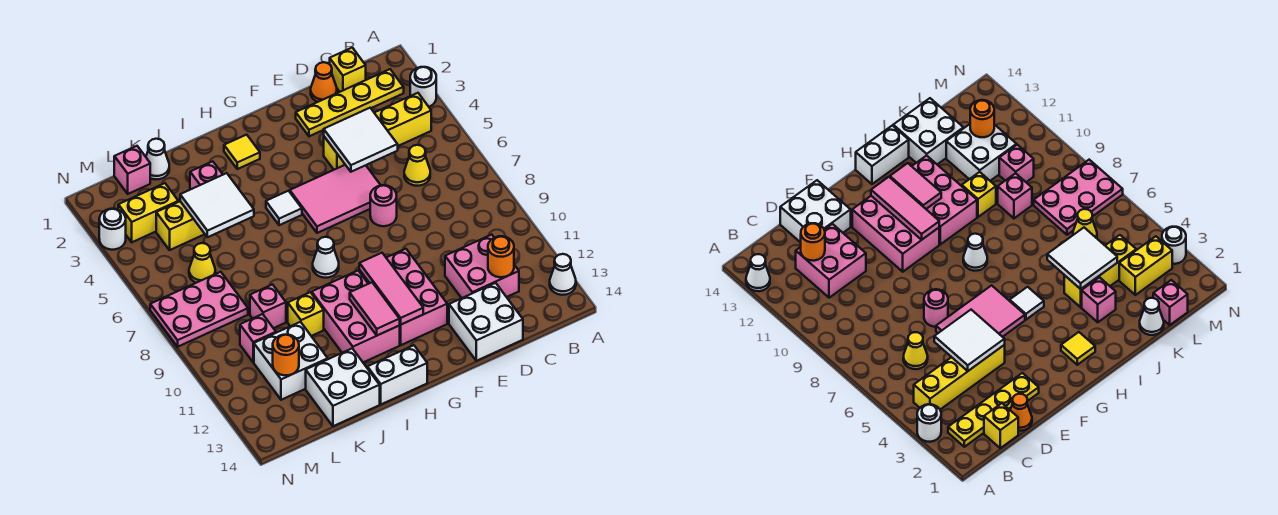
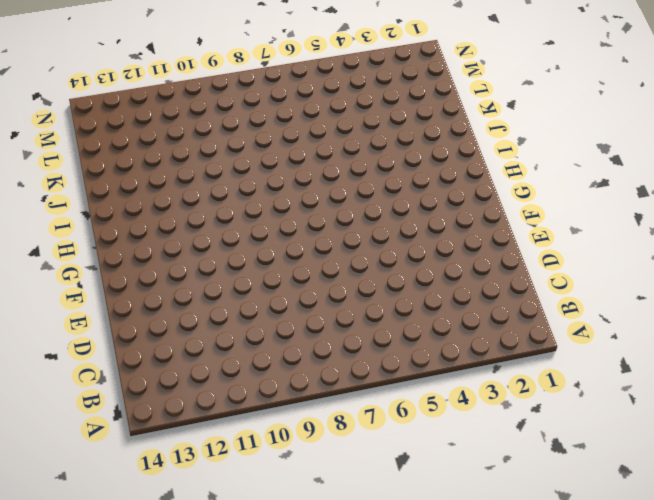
none -> white 1x1 round brick [410,67,436,107]
none -> white 1x1 cone [550,254,576,295]
none -> yellow 1x4 plate [296,69,404,136]
none -> yellow 1x4 brick [324,93,431,170]

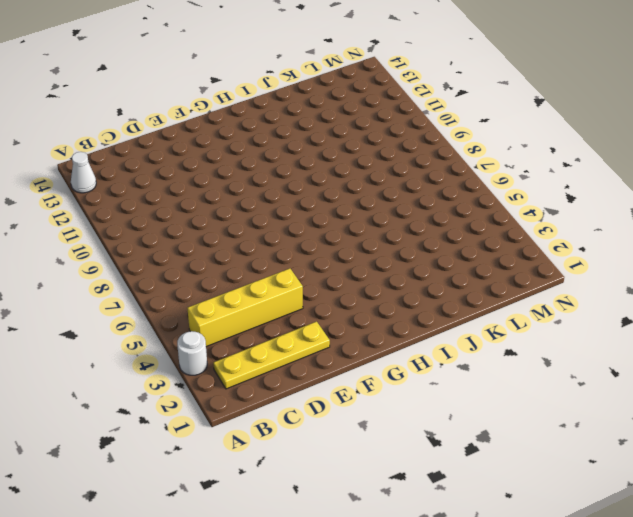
none -> yellow 1x1 brick [330,48,366,92]
none -> yellow 1x1 cone [404,145,430,186]
none -> pink 2x2 brick [445,235,519,298]
none -> orange 1x1 cone [311,62,337,102]

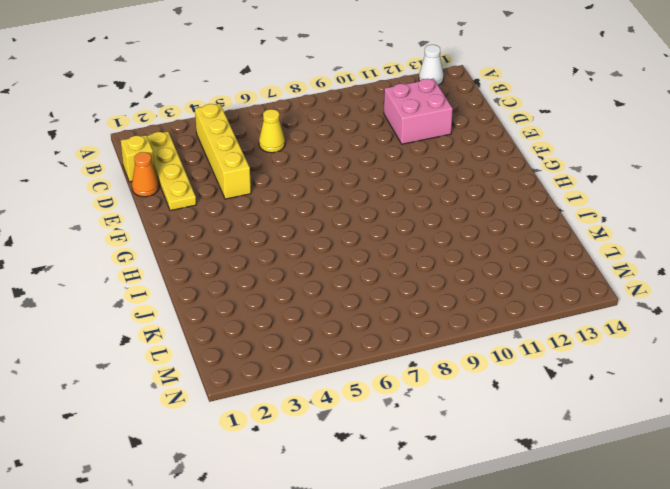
none -> white 1x1 round brick [410,67,436,107]
none -> white 2x2 brick [449,283,523,361]
none -> pink 2x3 tile [290,165,381,233]
none -> pink 1x1 round brick [370,185,397,226]

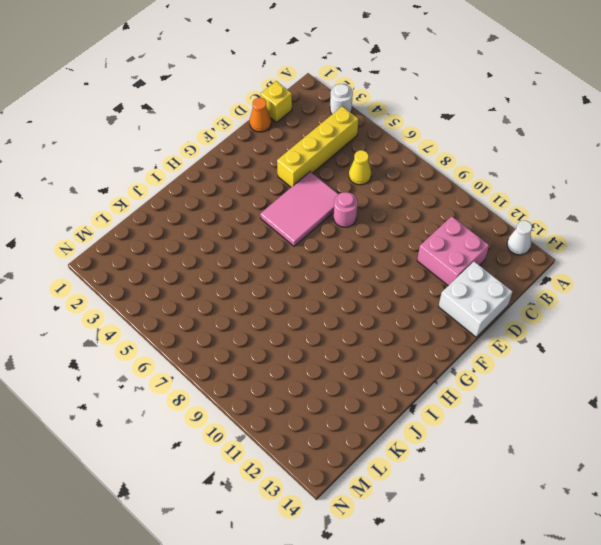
none -> yellow 1x4 plate [296,69,404,136]
none -> pink 2x3 brick [359,249,447,345]
none -> yellow 1x1 tile [224,135,260,169]
none -> white 1x1 tile [266,191,302,225]

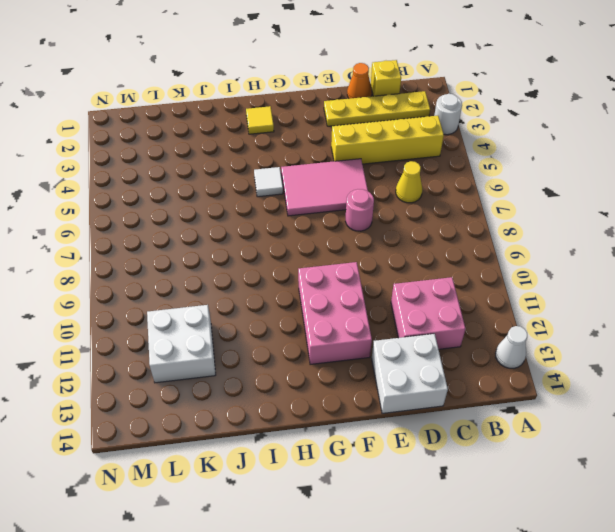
none -> white 1x1 cone [313,237,339,278]
none -> pink 2x3 brick [312,271,400,362]
none -> white 1x2 brick [367,345,427,404]
none -> pink 1x1 brick [190,161,223,190]

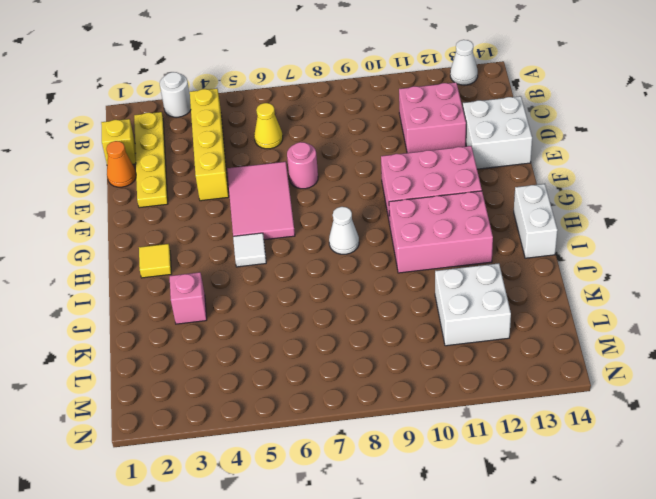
none -> yellow 1x3 brick [156,201,204,250]
none -> yellow 1x1 brick [288,292,324,336]
none -> white 2x2 brick [306,349,380,426]
none -> white 1x1 cone [146,139,169,179]

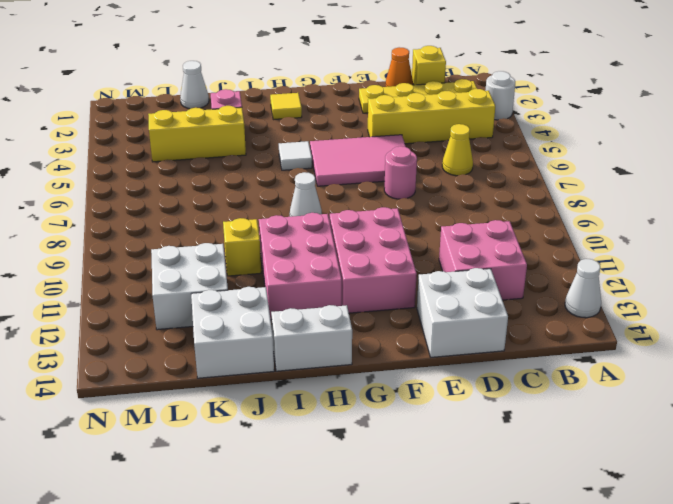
none -> pink 1x1 brick [250,285,286,328]
none -> pink 1x1 brick [114,146,150,194]
none -> yellow 1x2 brick [118,183,178,242]
none -> yellow 1x1 cone [189,243,215,283]

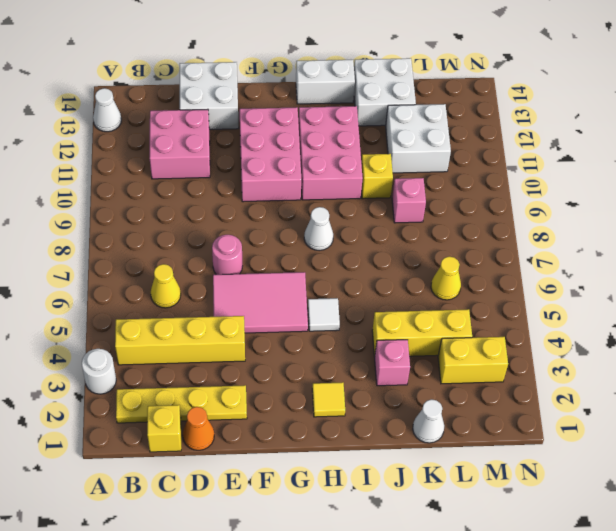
none -> pink 1x1 brick [114,146,150,194]
none -> pink 2x3 plate [150,272,248,347]
none -> pink 1x1 brick [240,314,276,362]
none -> white 1x1 round brick [99,209,126,250]

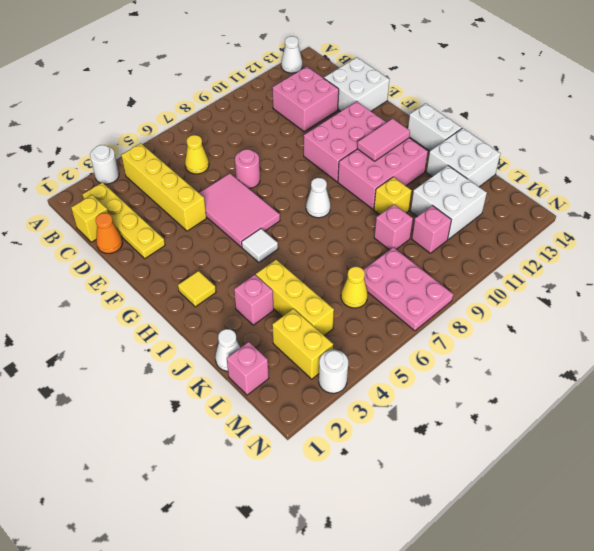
none -> orange 1x1 round brick [488,236,514,277]
none -> white 2x2 tile [324,108,398,172]
none -> pink 1x3 tile [359,253,423,324]
none -> white 2x2 tile [180,173,254,237]

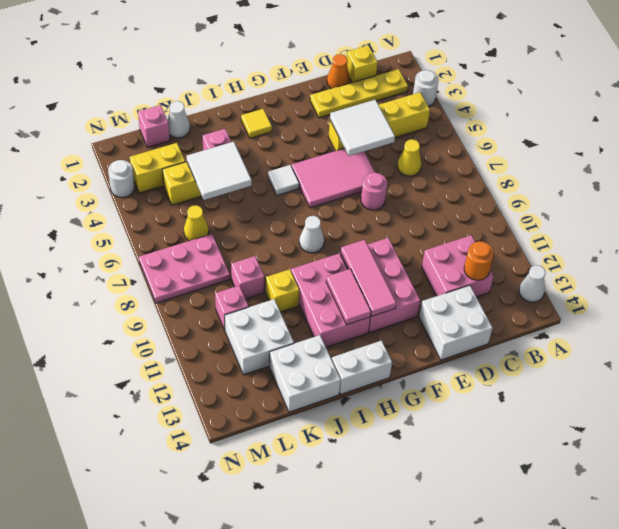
none -> orange 1x1 round brick [273,335,299,375]

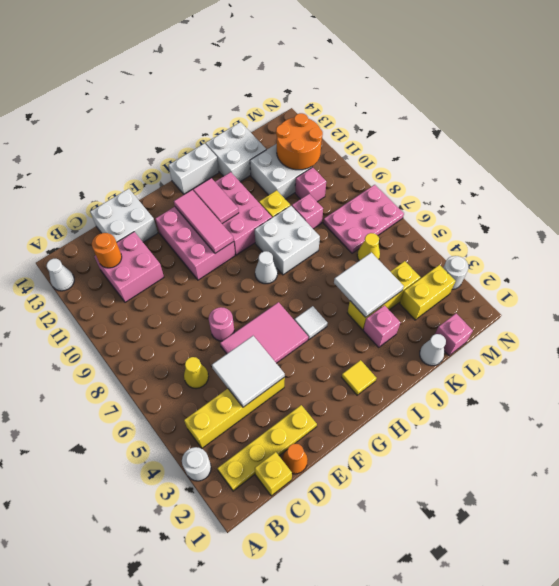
white 2x2 brick [255,206,320,275] -> none
orange 2x2 round brick [276,113,323,170] -> orange 1x1 round brick [273,335,299,375]

